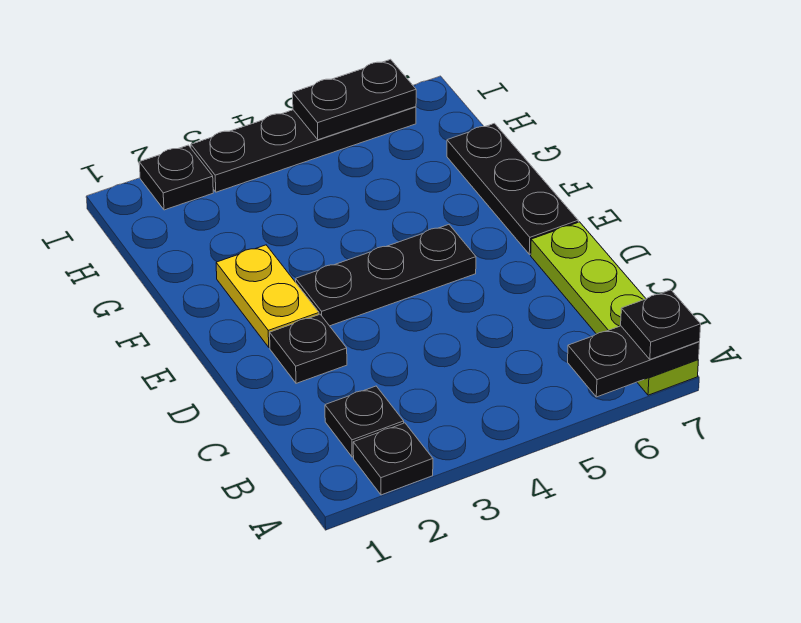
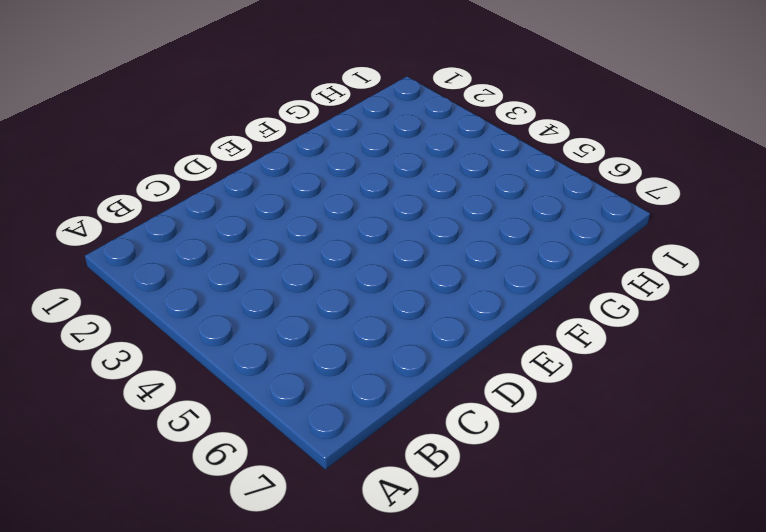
none -> black 1x1 plate [353,423,433,495]
none -> lime 1x4 plate [531,222,698,395]
none -> black 1x1 plate [325,386,404,457]

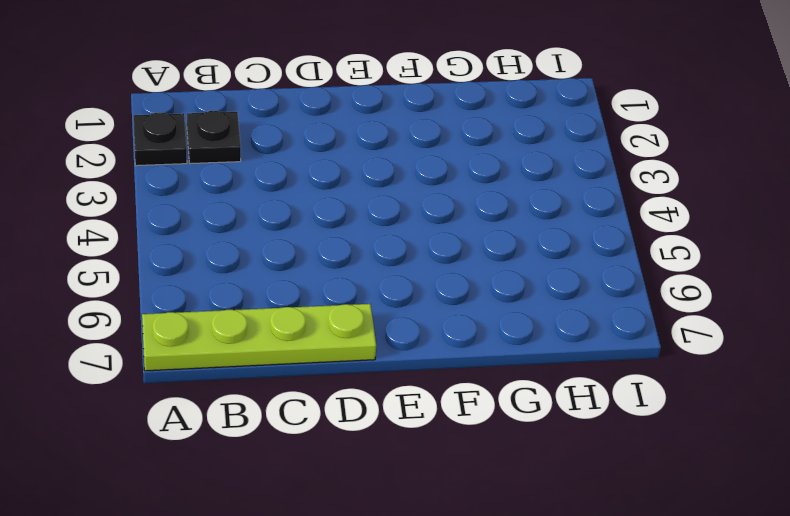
none -> black 1x1 plate [270,314,347,383]
none -> yellow 1x2 plate [216,245,319,347]
none -> black 1x3 plate [296,225,476,326]

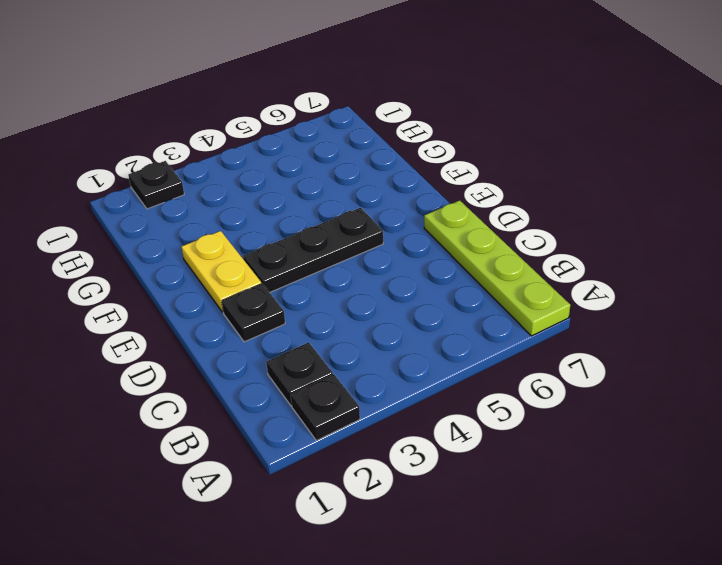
none -> black 1x3 plate [447,123,578,254]
none -> black 1x4 plate [191,107,416,192]
none -> black 1x2 plate [568,326,700,397]

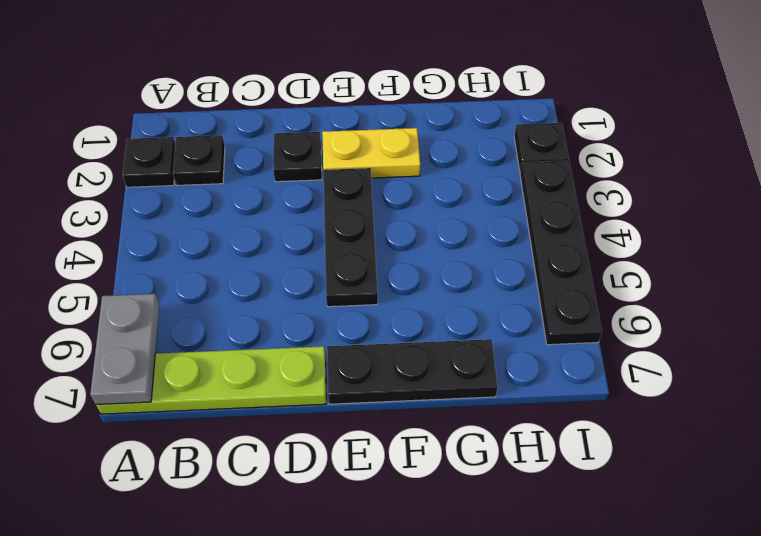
grey 1x2 plate [90,294,159,404] -> black 1x2 plate [568,326,700,397]
none -> black 1x2 plate [293,59,416,140]
none -> black 1x1 plate [621,290,701,359]

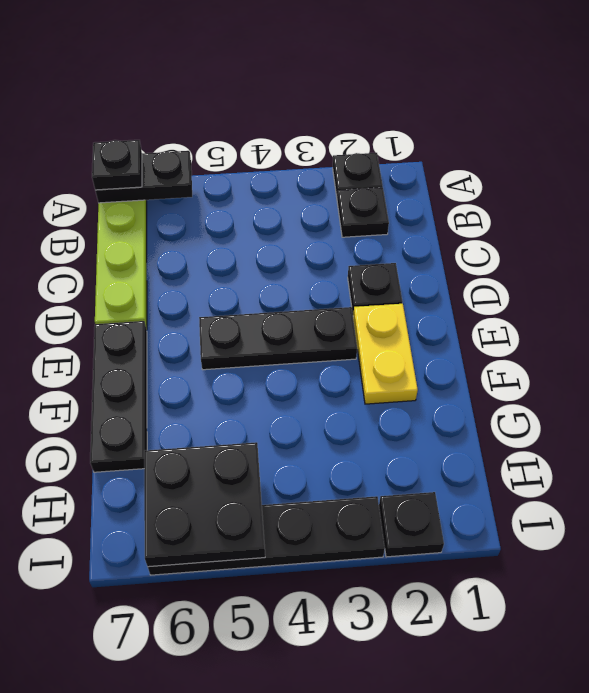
black 2x2 plate [144,442,265,567] -> black 1x2 plate [293,59,416,140]

